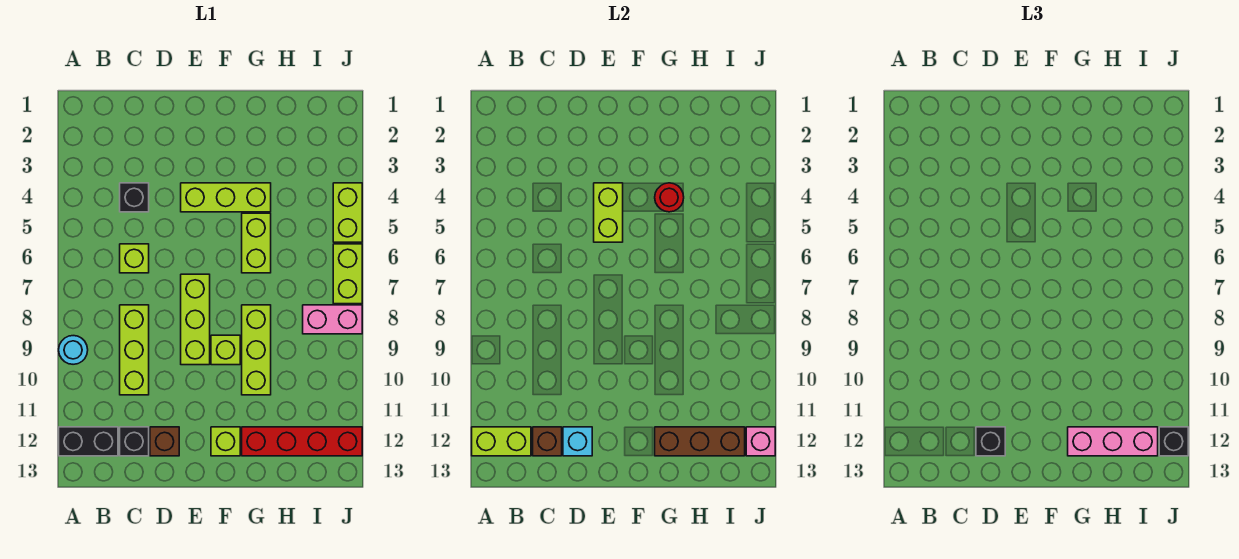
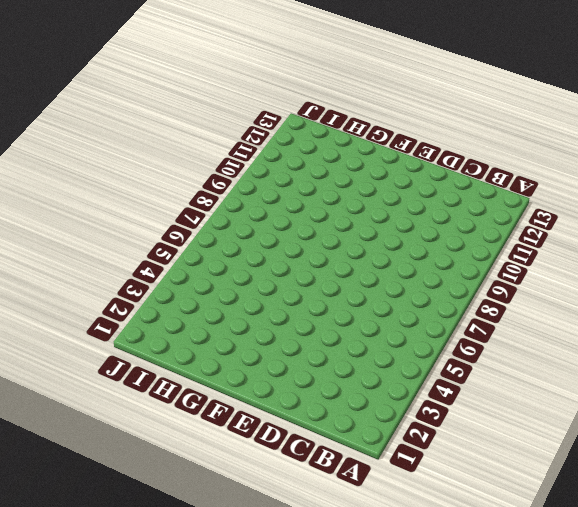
none -> cyan 1x1 round brick [59,336,88,364]
none -> black 1x2 brick [59,427,118,456]
none -> black 1x1 brick [120,183,149,212]

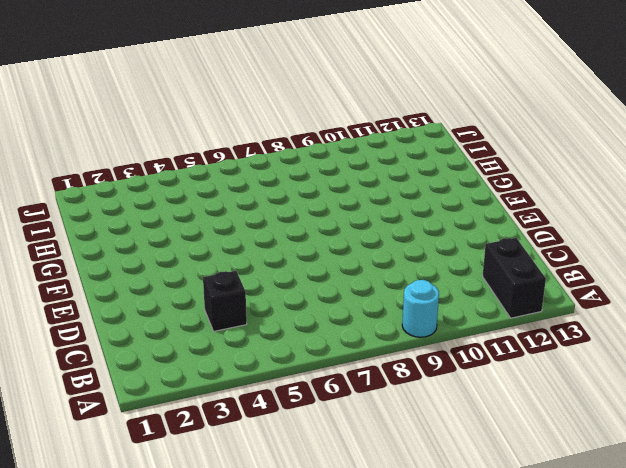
none -> lime 1x1 brick [120,244,149,273]
none -> lime 1x3 brick [120,305,149,395]
none -> black 1x1 brick [120,427,149,456]

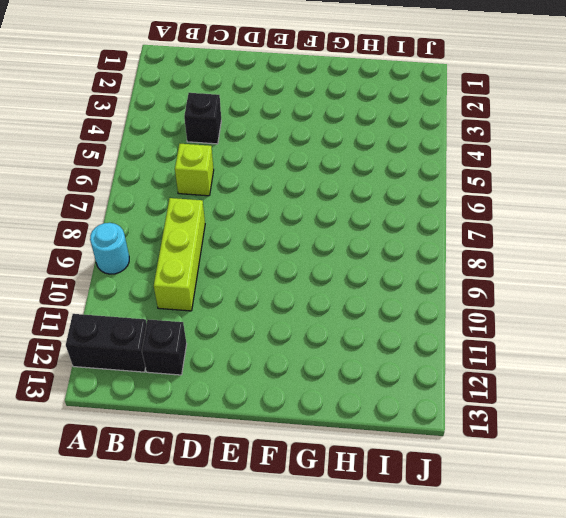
none -> brown 1x1 brick [150,427,179,456]
none -> lime 1x3 brick [181,183,271,212]
none -> lime 1x3 brick [181,274,210,365]

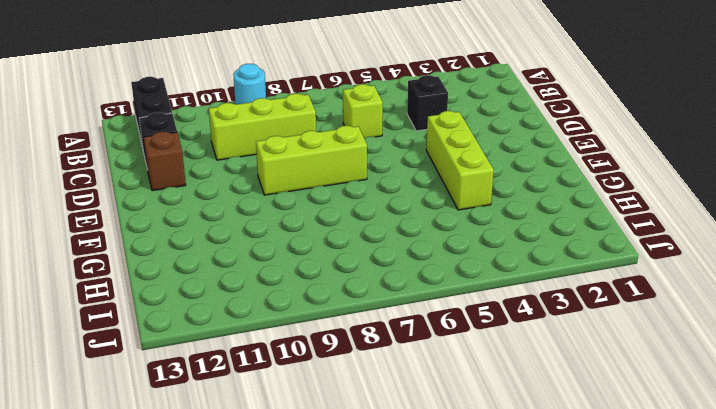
none -> lime 1x1 brick [211,335,240,365]
none -> lime 1x1 brick [211,427,240,456]
none -> lime 1x2 brick [242,213,271,273]

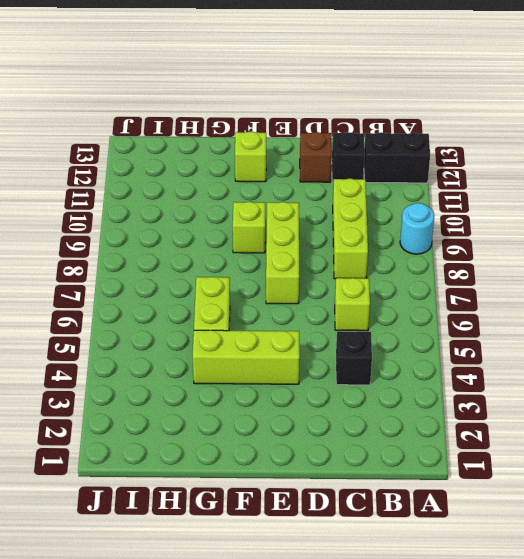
none -> lime 1x3 brick [242,305,271,395]
none -> red 1x4 brick [242,427,362,456]
none -> pink 1x2 brick [303,305,362,334]

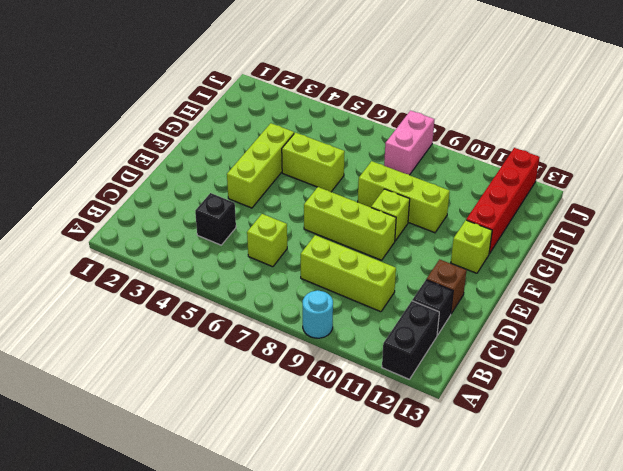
none -> lime 1x2 brick [333,183,362,242]
none -> lime 1x2 brick [333,244,362,304]
none -> lime 1x2 brick [472,427,531,456]

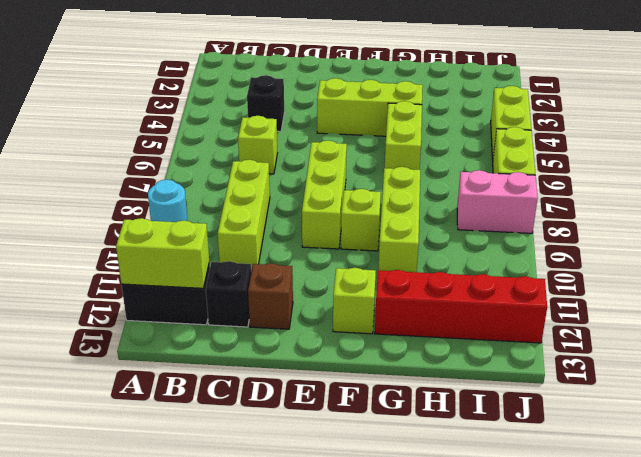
none -> brown 1x1 brick [533,427,562,456]
none -> cyan 1x1 brick [563,427,592,456]
none -> lime 1x2 brick [594,183,623,242]

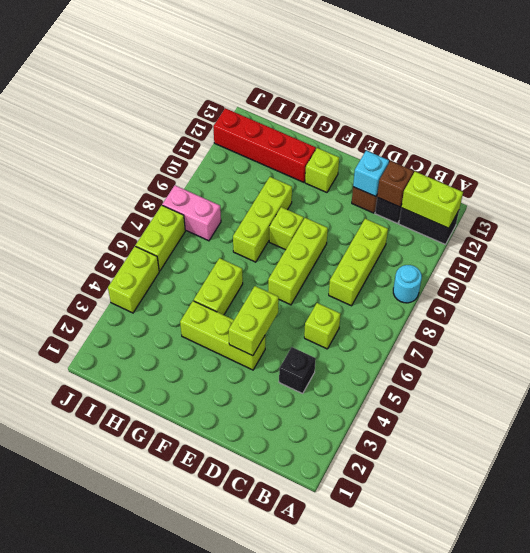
none -> red 1x1 round brick [655,183,684,212]
none -> brown 1x3 brick [655,427,745,456]
none -> pink 1x1 brick [746,427,775,456]

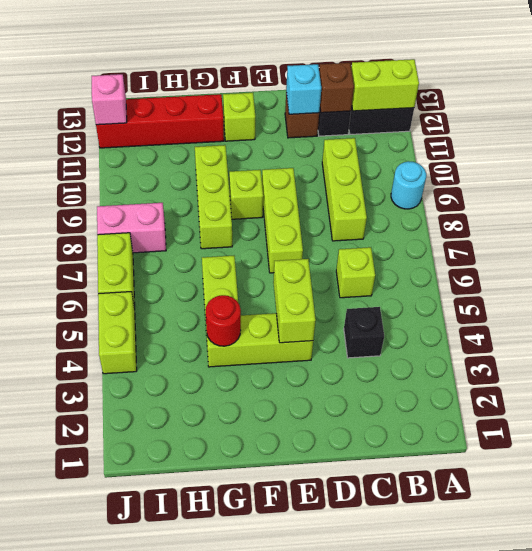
none -> brown 1x3 brick [655,427,745,456]
none -> black 1x1 brick [976,427,1005,456]
none -> pink 1x3 brick [1068,427,1158,456]

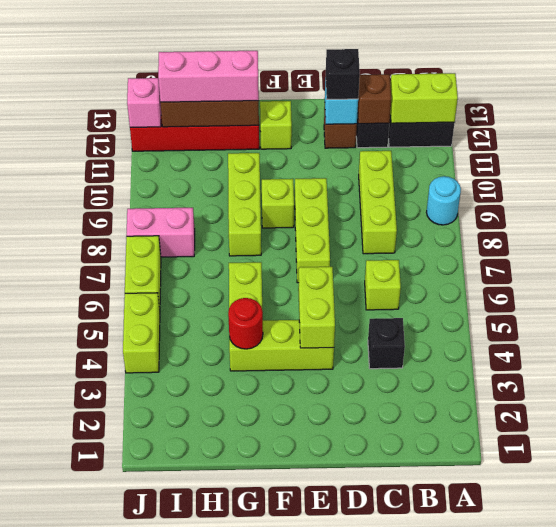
none -> black 1x1 brick [1159,427,1188,456]

